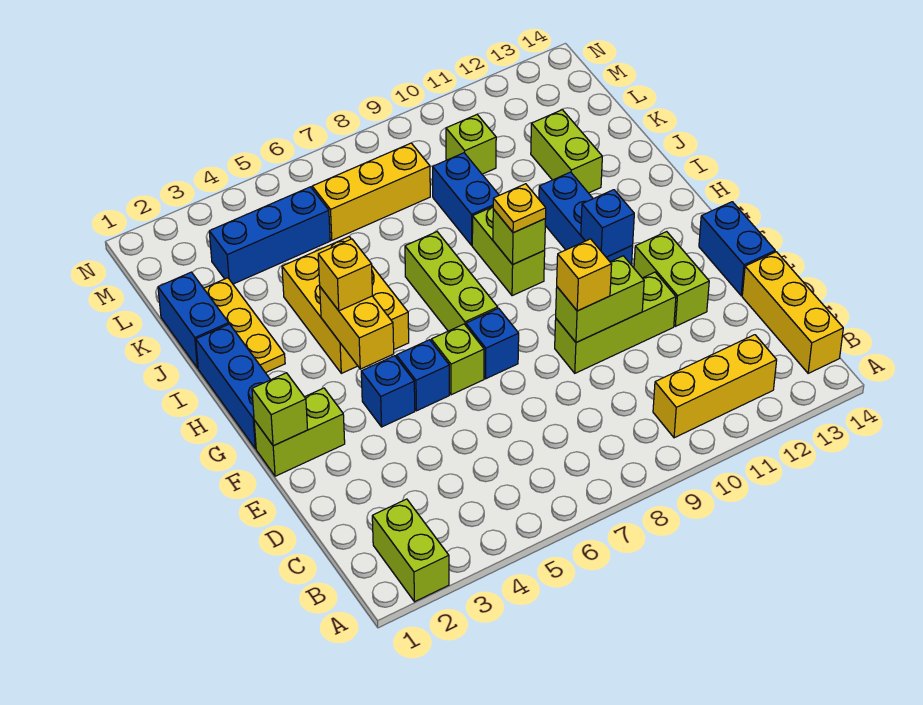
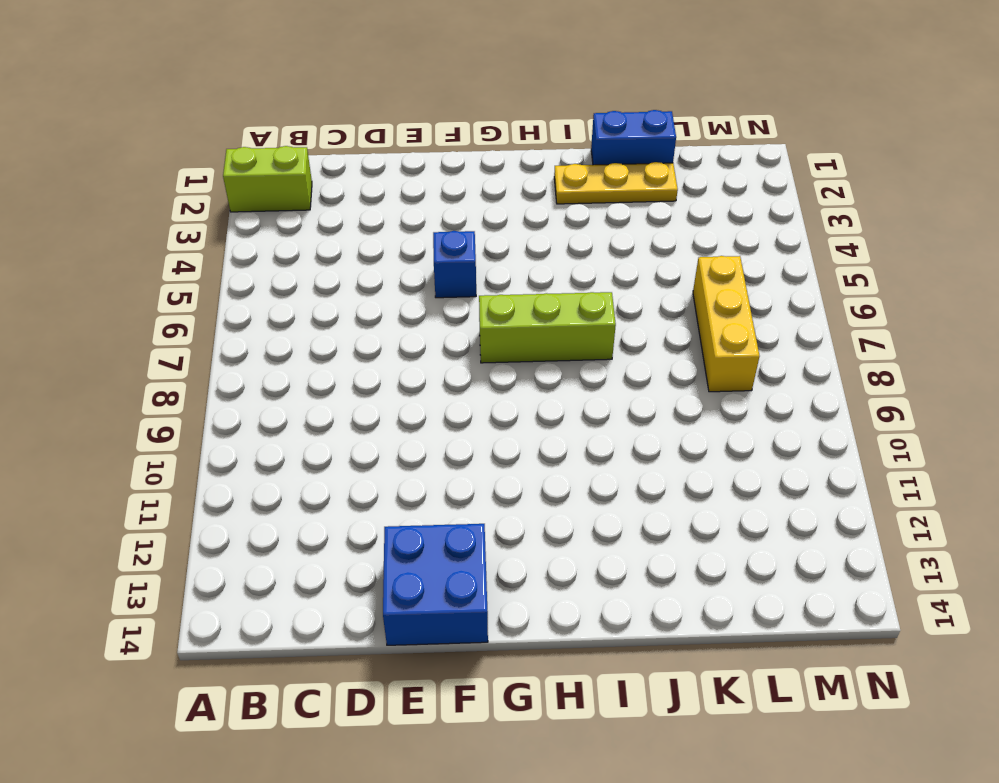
blue 2x2 brick [383,524,488,645] -> blue 1x2 brick [699,202,775,296]
none -> yellow 1x3 brick [653,335,777,438]
none -> yellow 1x3 brick [742,252,843,373]
none -> lime 1x3 brick [555,272,676,373]
none -> lime 1x2 brick [634,232,709,326]

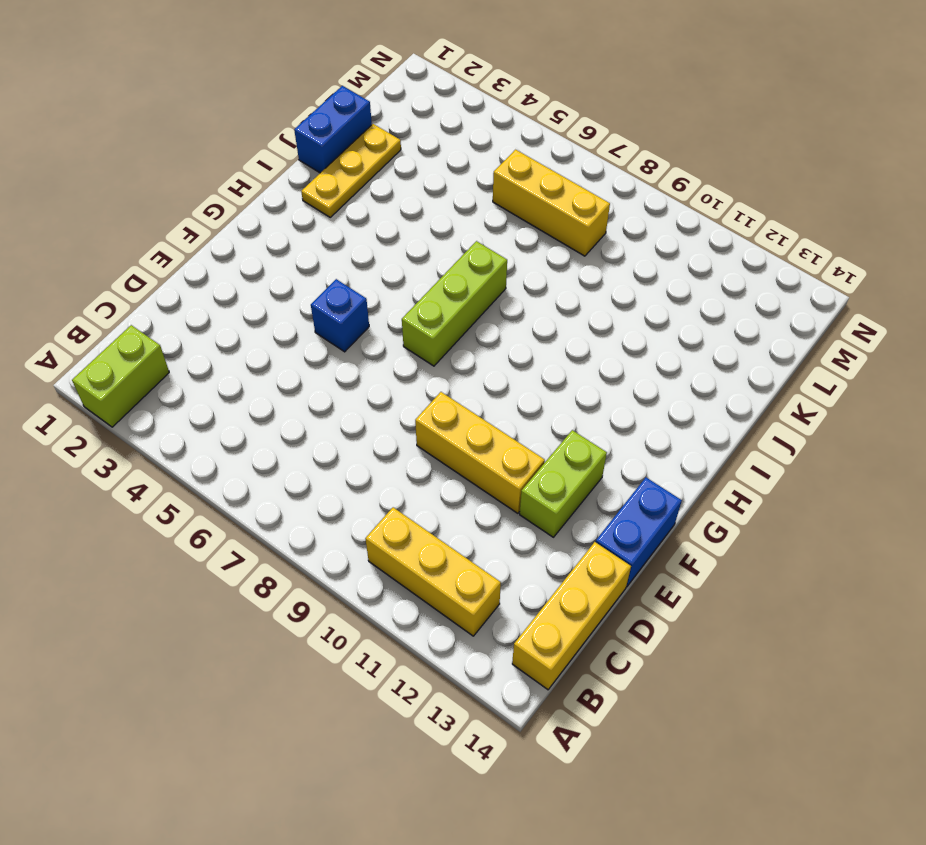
yellow 1x3 brick [415,392,545,513] -> lime 1x3 brick [555,272,676,373]
none -> lime 1x2 brick [254,388,345,476]
none -> blue 1x1 brick [361,356,415,427]
none -> lime 1x1 brick [431,324,484,395]
none -> blue 1x1 brick [466,308,519,379]

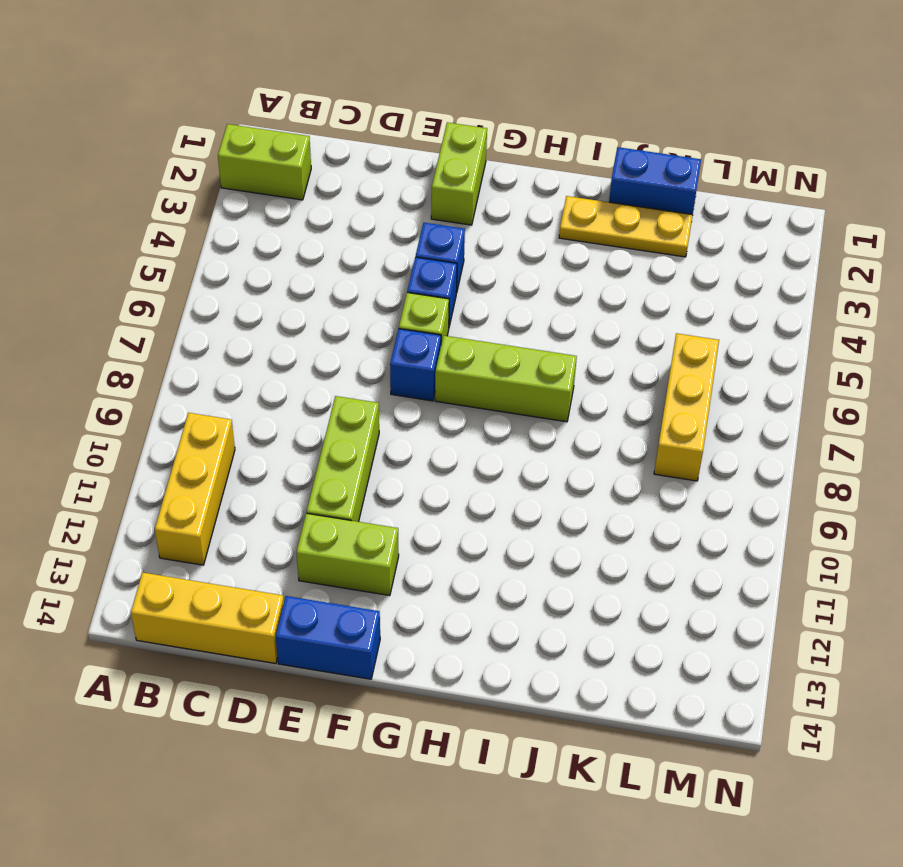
none -> blue 1x3 brick [196,324,270,449]
none -> blue 1x3 brick [539,172,633,265]
none -> yellow 2x3 brick [282,237,409,373]
none -> lime 1x2 brick [472,207,545,296]

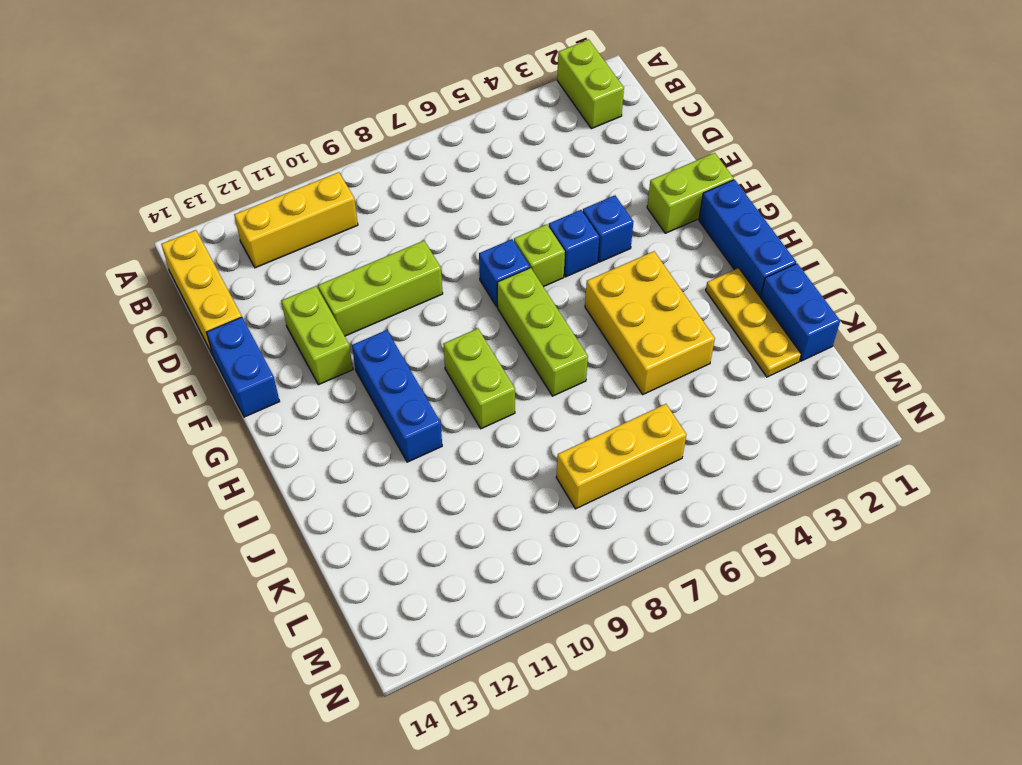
none -> blue 1x2 brick [433,153,499,245]
none -> lime 1x2 brick [531,110,602,193]
none -> blue 1x3 brick [209,187,330,284]
none -> lime 1x1 brick [446,115,496,174]

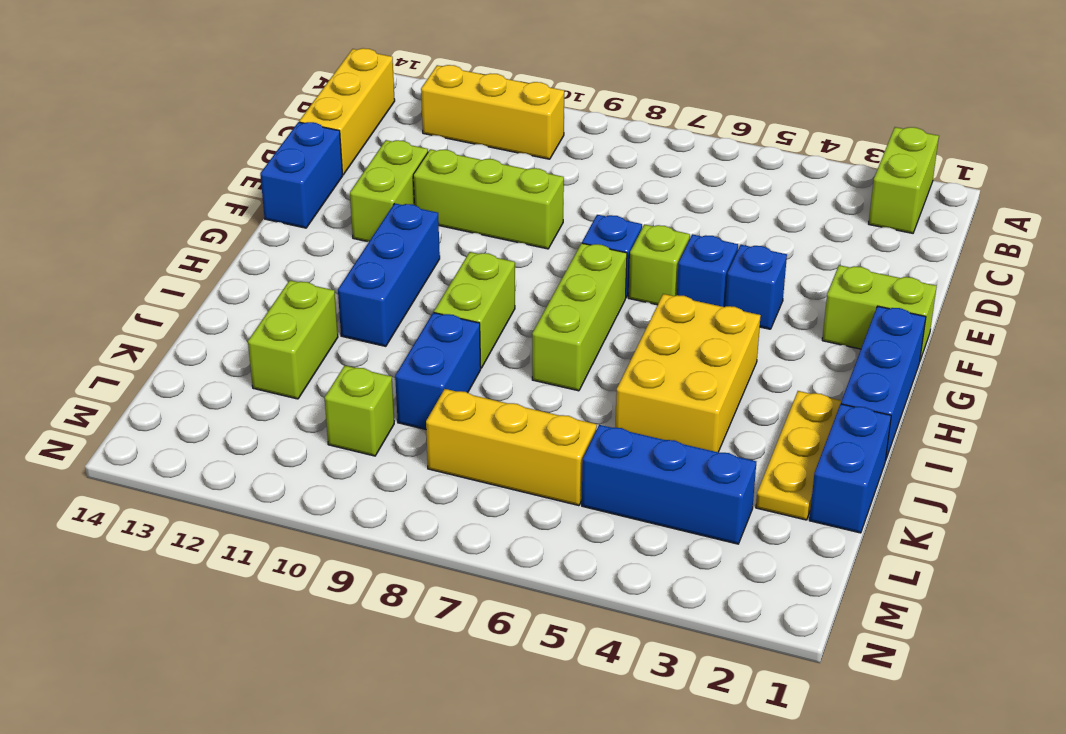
none -> lime 1x2 brick [556,256,644,343]
none -> lime 1x1 brick [252,373,308,446]
none -> yellow 1x2 brick [320,287,394,369]
none -> blue 1x1 brick [581,190,634,257]

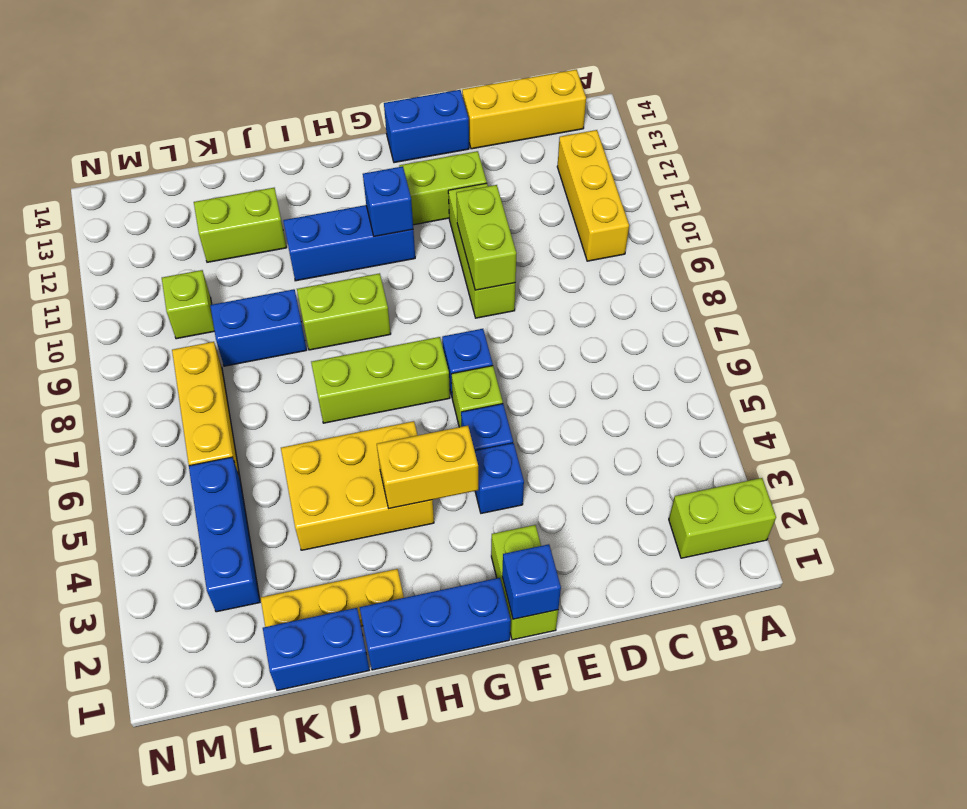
blue 1x1 brick [502,544,561,619] -> lime 1x1 brick [252,373,308,446]
none -> lime 1x1 brick [493,209,546,265]
none -> yellow 1x1 brick [557,239,612,311]
none -> yellow 1x1 brick [318,239,373,311]
none -> yellow 1x1 plate [493,184,546,233]

